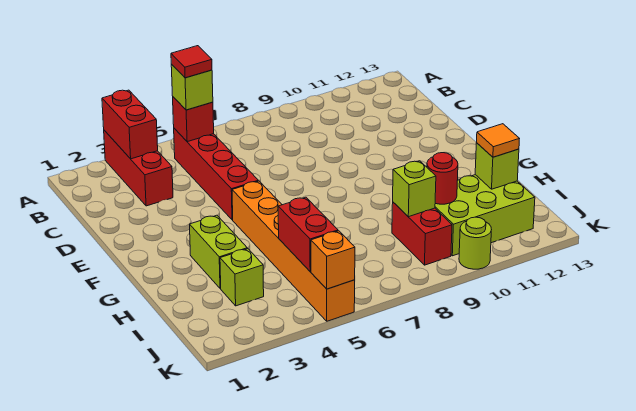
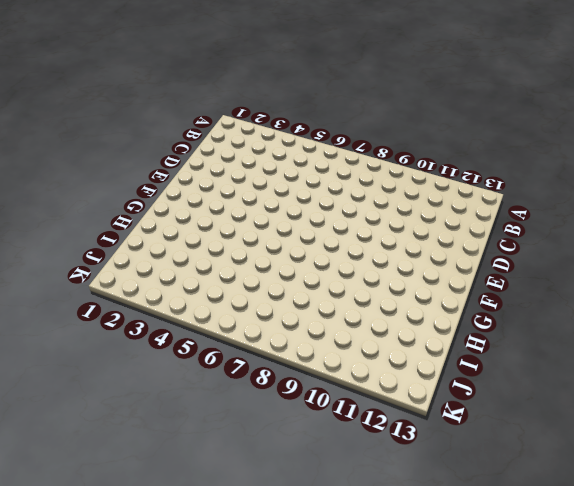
none -> red 1x3 brick [104,130,173,206]
none -> red 1x4 brick [174,128,258,220]
none -> orange 1x6 brick [232,181,355,321]

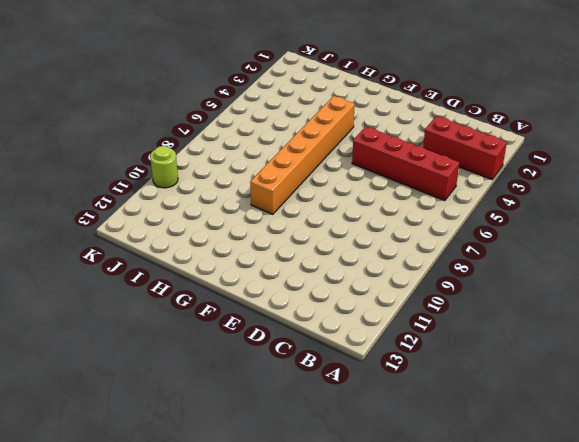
orange 1x6 brick [250,96,355,214] -> orange 1x6 brick turned to [232,181,355,321]
none -> lime 1x2 brick [190,215,247,289]
none -> lime 1x1 brick [220,249,264,306]
none -> red 1x2 brick [392,202,452,265]

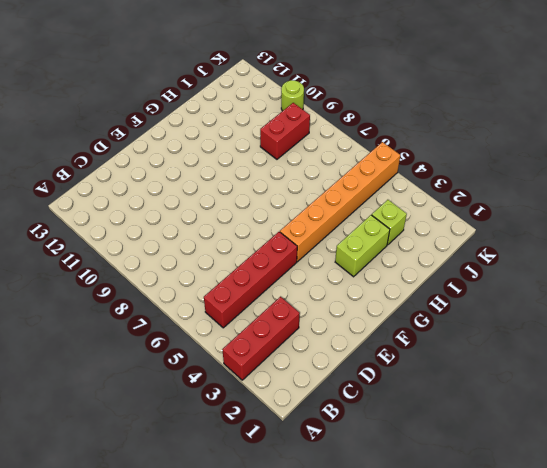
none -> lime 2x3 brick [435,175,535,256]
none -> red 1x2 brick [102,90,158,159]
none -> red 1x1 brick [173,97,214,142]

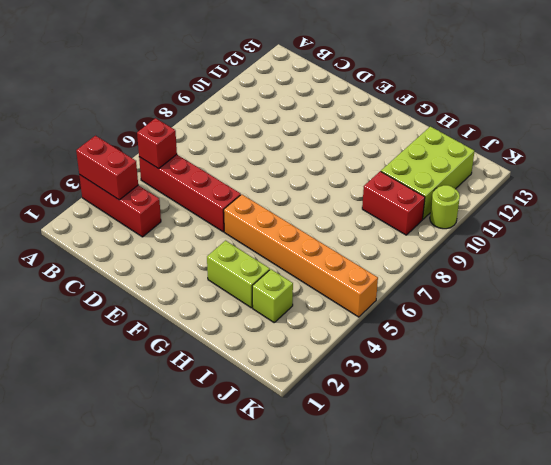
none -> red 1x2 brick [278,197,338,271]
none -> lime 1x1 brick [393,161,436,217]
none -> red 1x1 round brick [427,153,458,204]

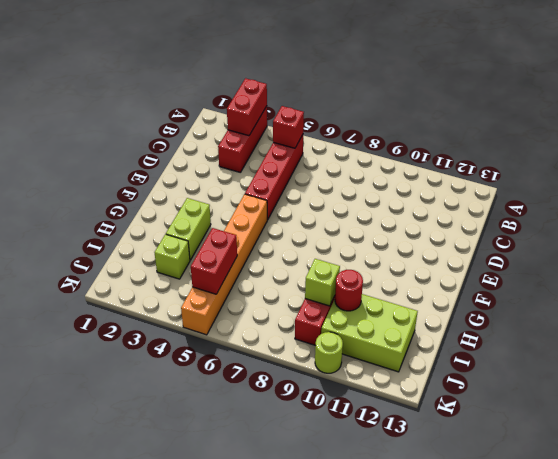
none -> lime 1x1 brick [475,143,519,189]
none -> orange 1x1 brick [311,231,355,289]
none -> lime 1x1 brick [171,64,213,110]

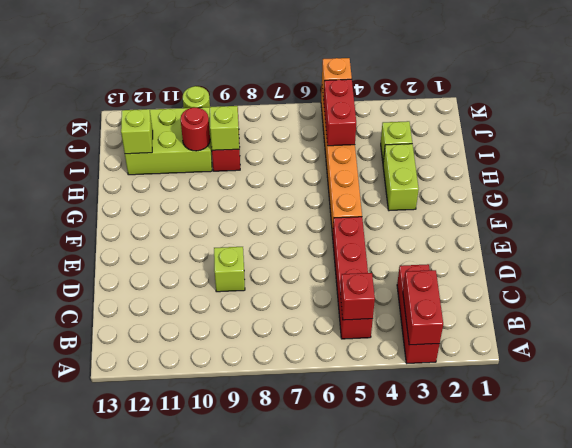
lime 1x1 brick [214,247,245,292] -> lime 1x1 brick moved to [171,64,213,110]
none -> orange 1x1 tile [476,124,519,157]
none -> red 1x1 tile [171,46,212,78]

